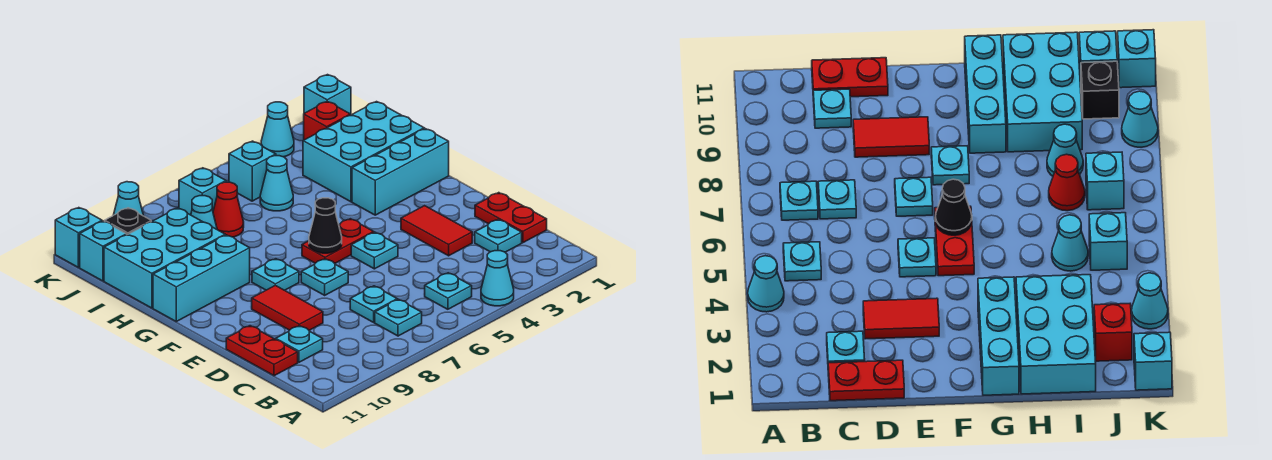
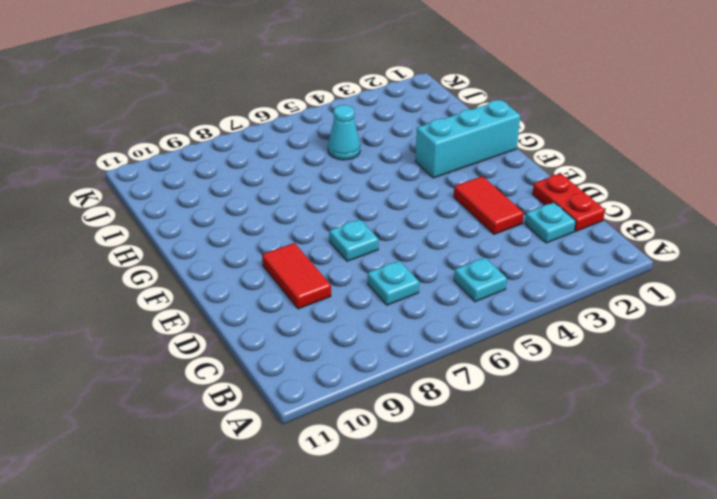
none -> cyan 1x1 cone [481,251,514,306]
none -> cyan 1x1 plate [375,299,422,336]
none -> cyan 1x1 plate [276,326,323,362]
none -> red 1x2 plate [226,326,298,376]

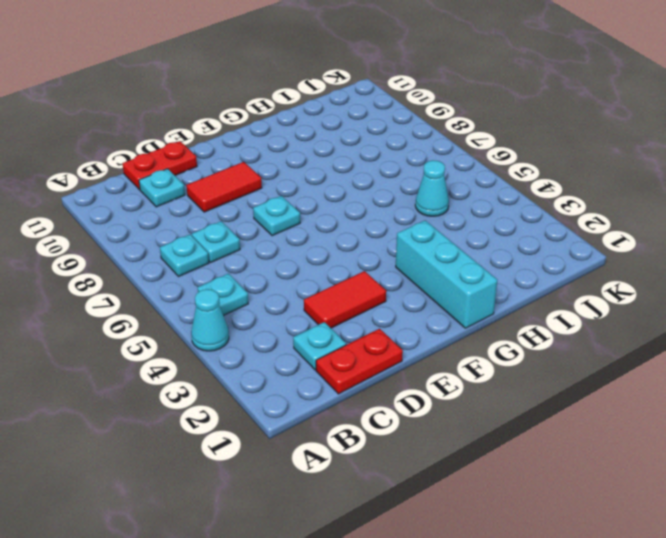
none -> cyan 1x1 plate [351,232,398,269]
none -> red 1x2 plate [302,219,374,263]
none -> cyan 1x1 plate [252,259,299,290]
none -> cyan 1x3 brick [153,235,250,322]

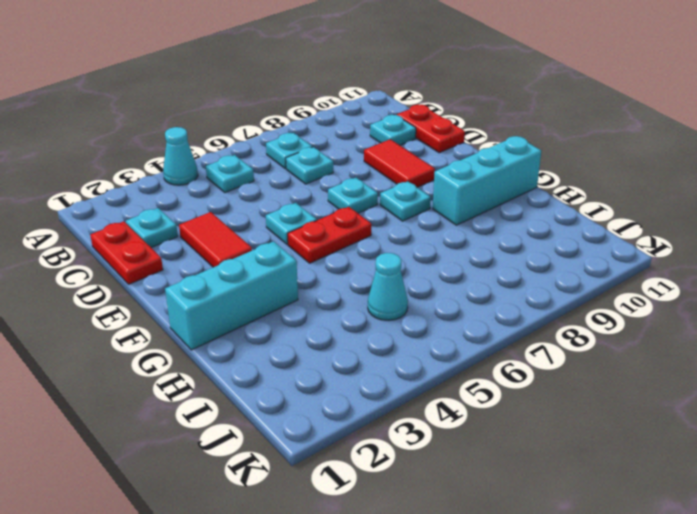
none -> cyan 2x3 brick [303,102,424,202]
none -> cyan 2x3 brick [104,208,225,308]
none -> red 1x1 cone [213,182,244,237]
none -> cyan 1x1 cone [191,196,217,229]

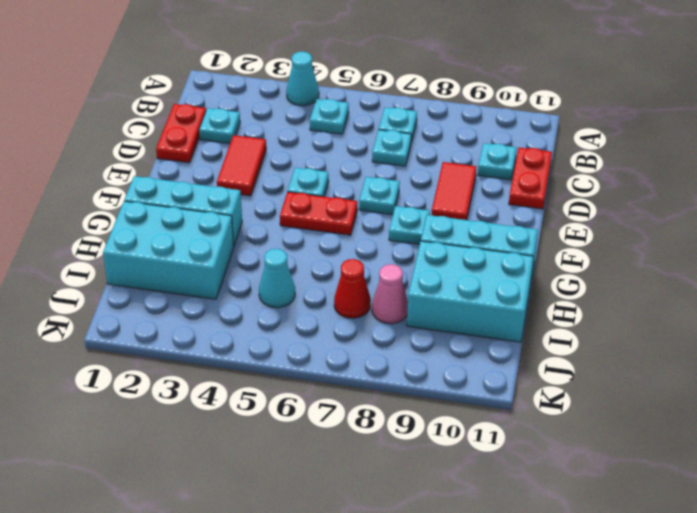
pink 1x1 cone [372,264,408,324] -> cyan 1x1 cone [191,196,217,229]
none -> red 1x1 brick [304,101,350,140]
none -> cyan 1x1 brick [229,141,276,201]
none -> cyan 1x1 brick [179,168,226,215]
none -> black 1x1 brick [105,208,151,235]

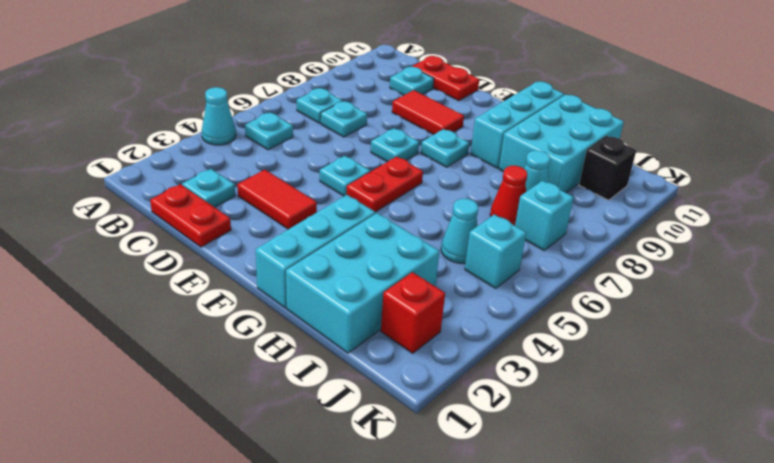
none -> cyan 1x1 brick [80,221,127,281]
none -> cyan 1x1 brick [304,75,351,115]
none -> cyan 1x1 cone [261,102,294,157]
none -> cyan 1x1 cone [114,182,143,216]

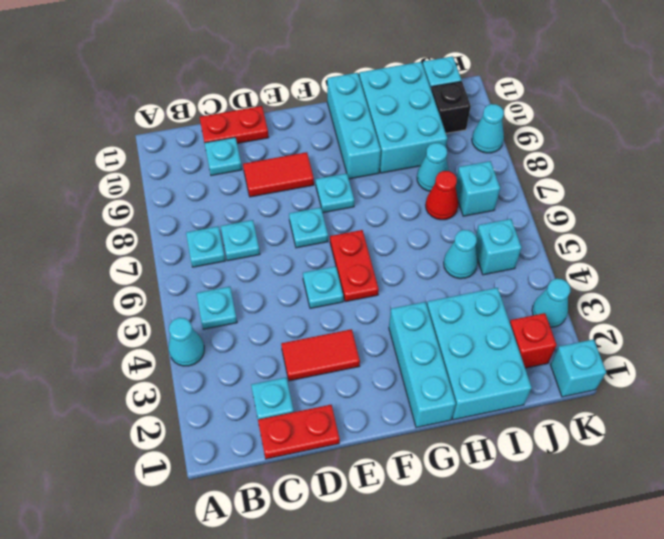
none -> cyan 1x1 brick [55,208,102,267]
none -> black 1x1 cone [309,198,342,253]

